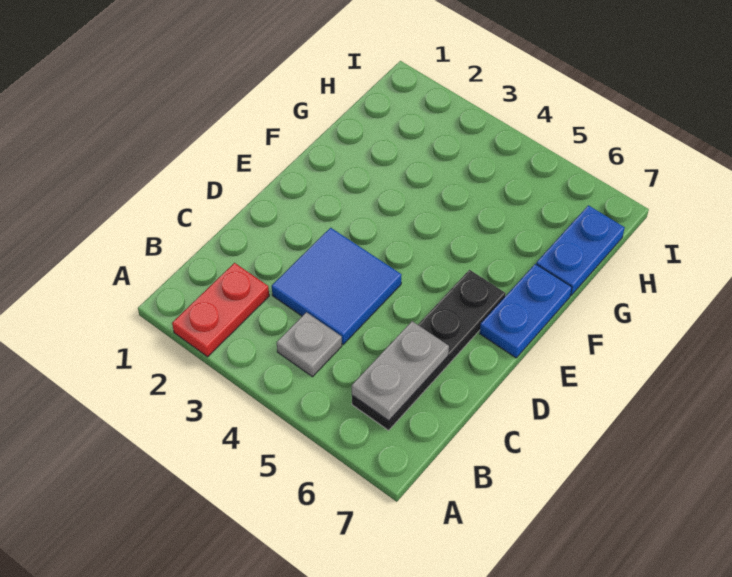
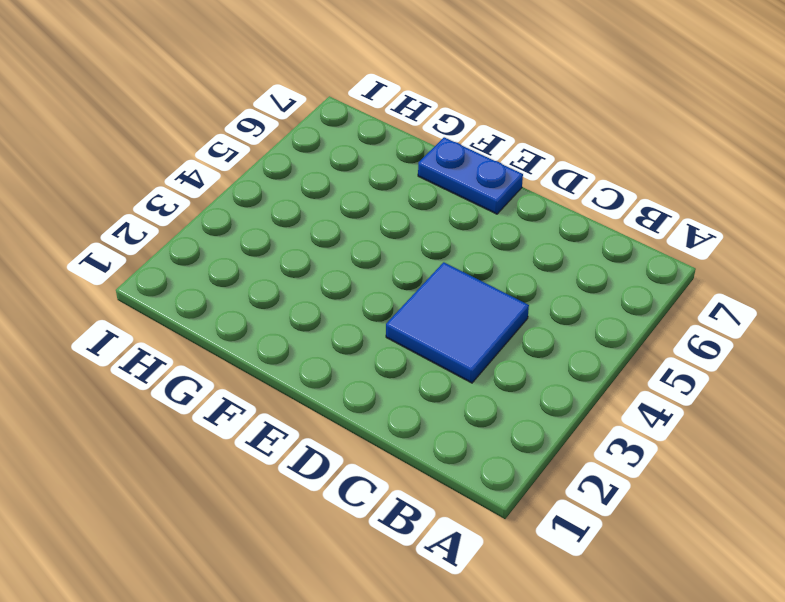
none -> red 1x2 plate [172,263,269,357]
none -> grey 1x1 plate [277,312,342,377]

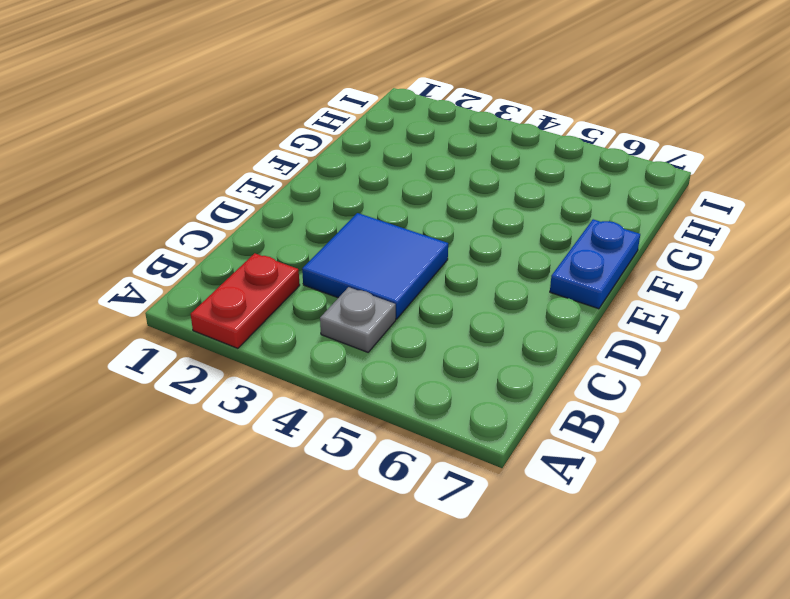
none -> black 1x4 plate [352,270,506,430]
none -> blue 1x2 plate [536,205,625,295]

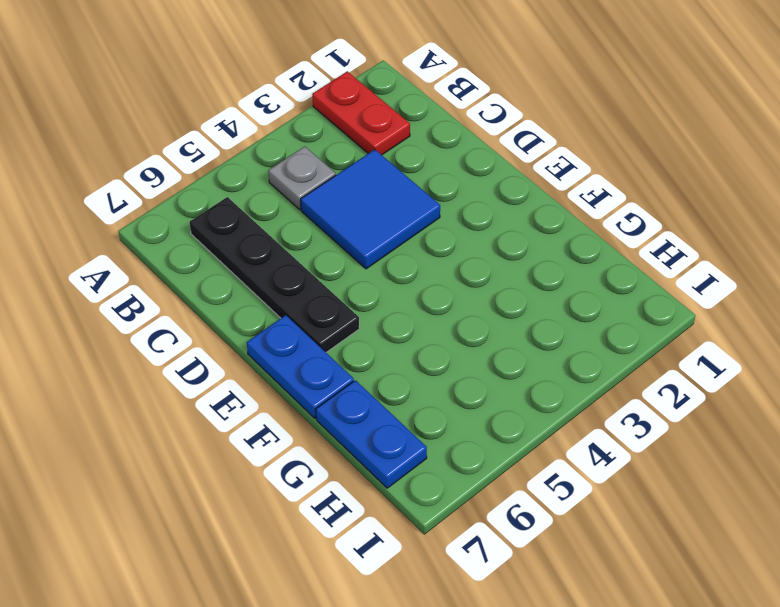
none -> grey 1x2 plate [352,321,449,421]

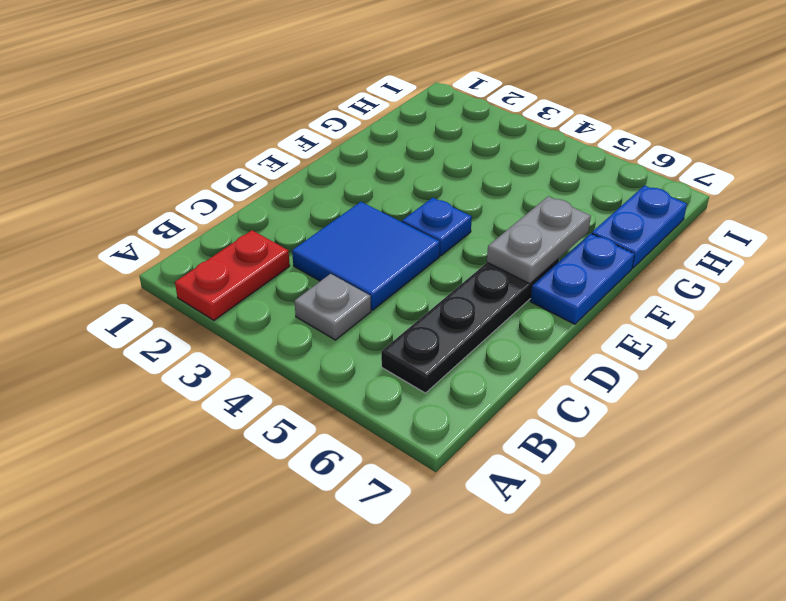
blue 1x1 plate [402,198,472,256] -> none
grey 1x2 plate [487,196,591,284] -> grey 1x2 plate moved to [352,321,449,421]

